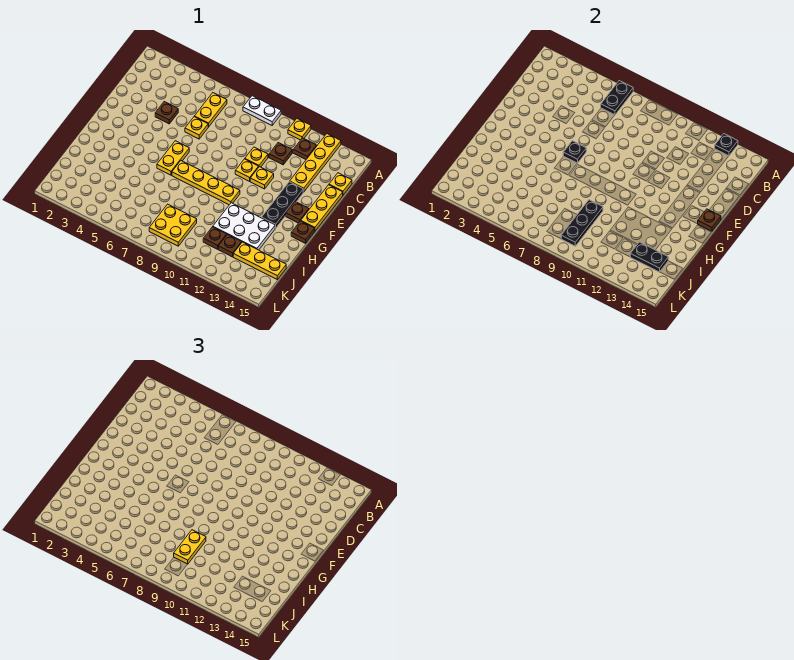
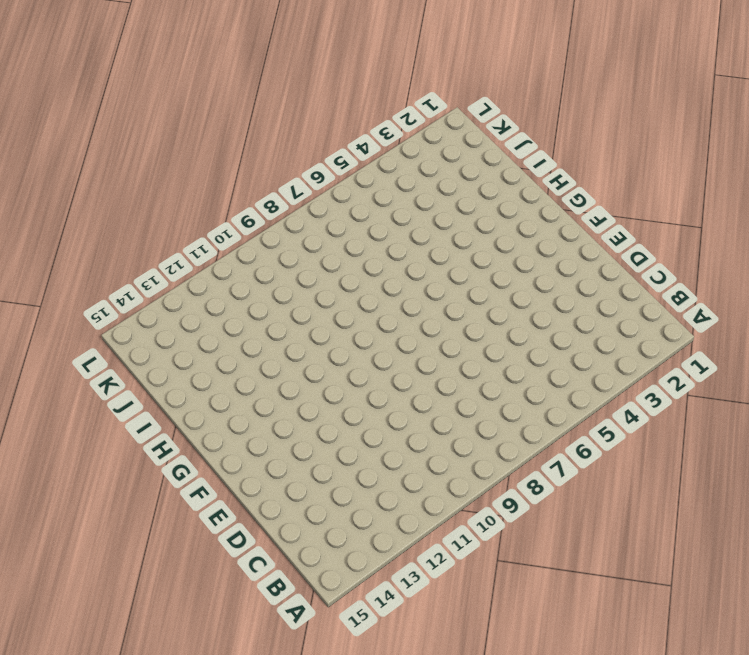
none -> white 1x2 plate [243,96,281,125]
none -> yellow 1x1 plate [288,119,311,140]
none -> yellow 1x4 plate [290,134,341,192]
none -> yellow 1x2 plate [194,93,227,127]

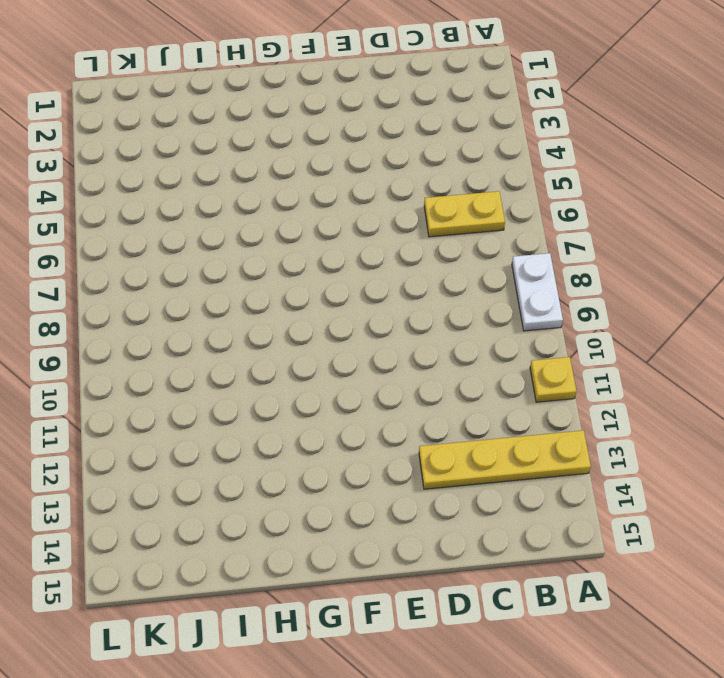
none -> brown 1x1 plate [293,138,317,159]
none -> brown 1x1 plate [269,143,292,165]
none -> yellow 1x1 plate [329,173,352,195]
none -> brown 1x1 plate [155,102,178,124]

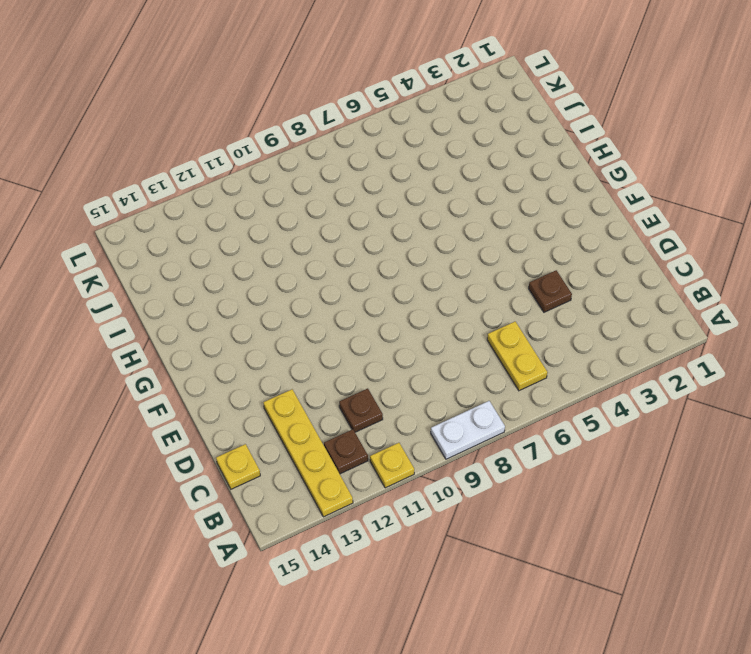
none -> yellow 1x1 plate [185,117,208,139]
none -> yellow 1x1 plate [245,147,268,167]
none -> yellow 1x3 plate [301,185,343,231]
none -> yellow 1x1 plate [235,159,259,181]

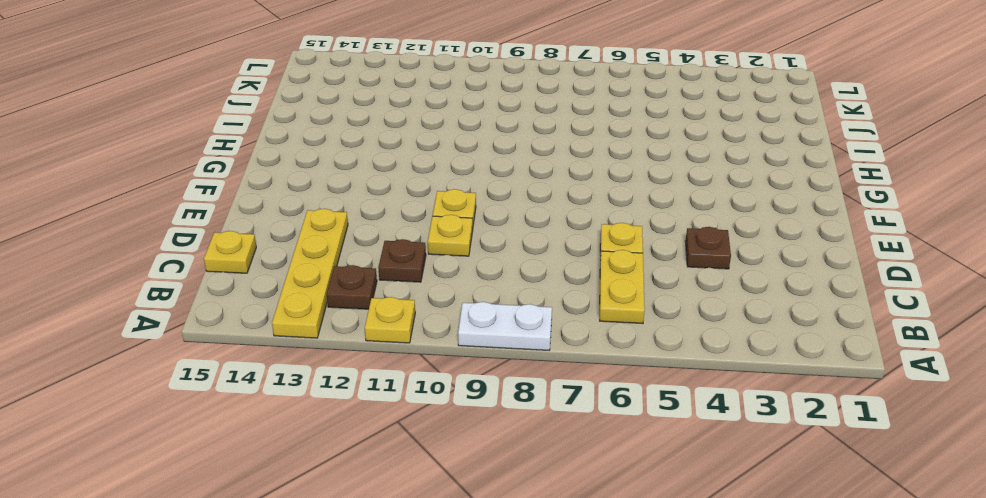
none -> yellow 1x3 plate [301,185,343,231]
none -> yellow 1x1 plate [250,167,274,189]
none -> black 1x3 plate [262,182,303,228]
none -> yellow 1x2 plate [157,141,189,175]

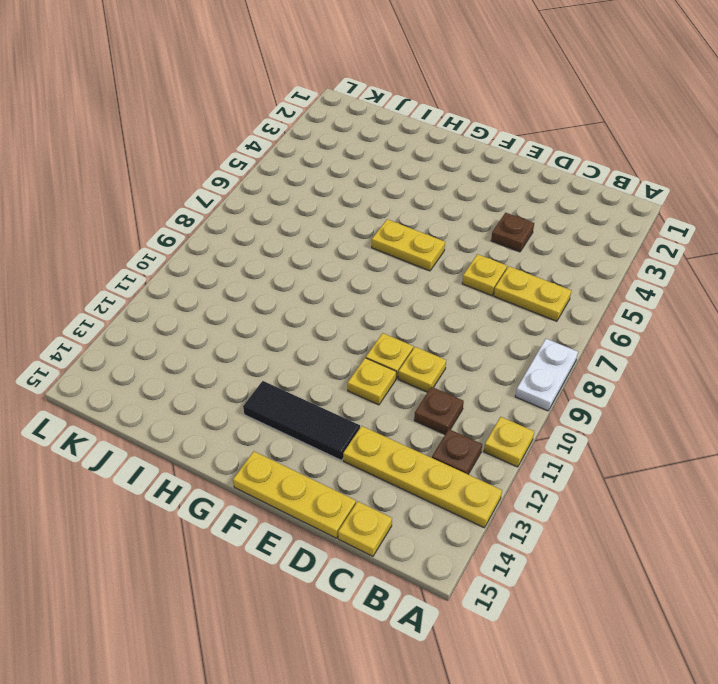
black 1x3 tile [243,381,360,460] -> black 1x3 plate [262,182,303,228]
none -> brown 1x1 plate [286,202,309,223]
none -> yellow 1x4 plate [172,161,240,205]
none -> brown 1x1 plate [291,221,315,243]
none -> white 2x3 plate [213,203,275,250]

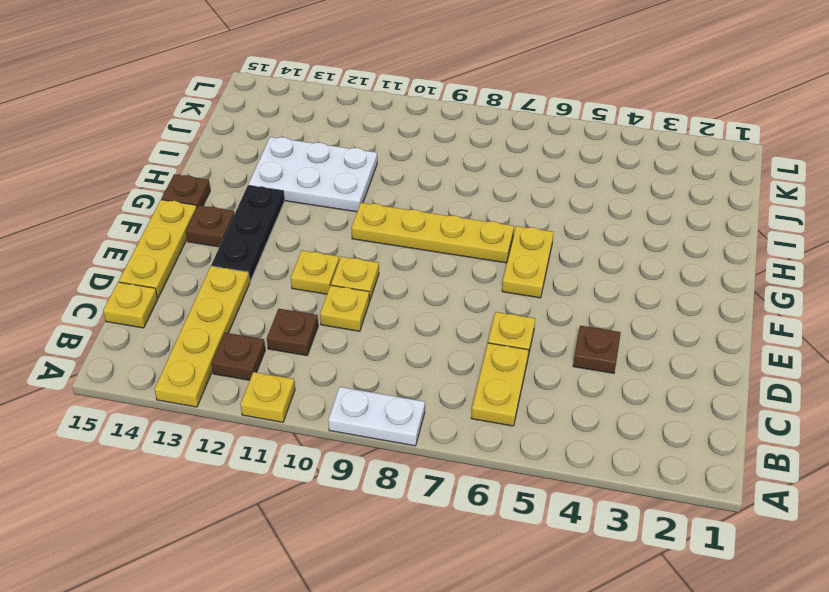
none -> yellow 2x2 plate [149,204,197,246]
none -> brown 1x1 plate [203,227,227,249]
none -> brown 1x1 plate [218,235,242,257]
none -> yellow 1x3 plate [233,242,286,279]

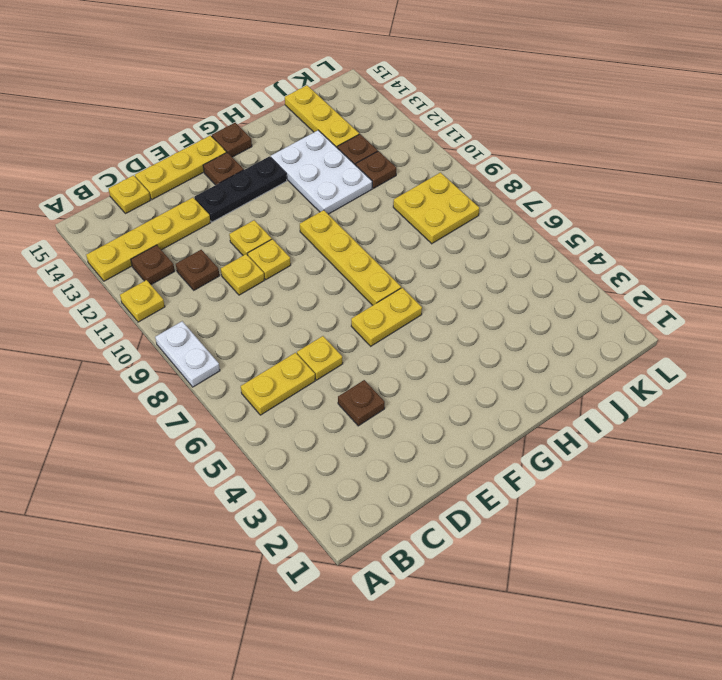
none -> black 1x2 plate [601,81,633,115]
none -> black 1x1 plate [715,134,738,156]
none -> black 1x1 plate [563,141,586,163]
none -> brown 1x1 plate [698,209,721,231]

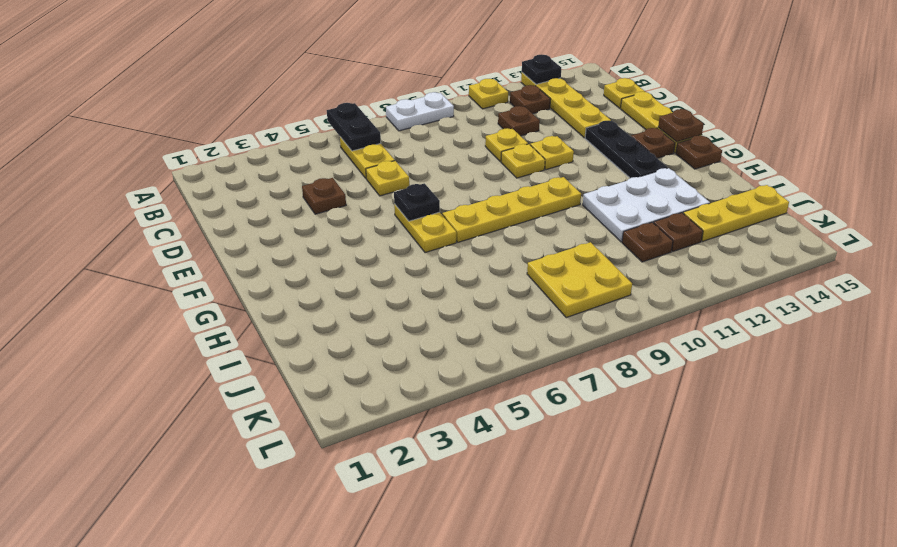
none -> black 1x3 plate [561,200,603,246]
none -> black 1x2 plate [630,242,668,272]
none -> yellow 1x2 plate [174,530,206,564]

